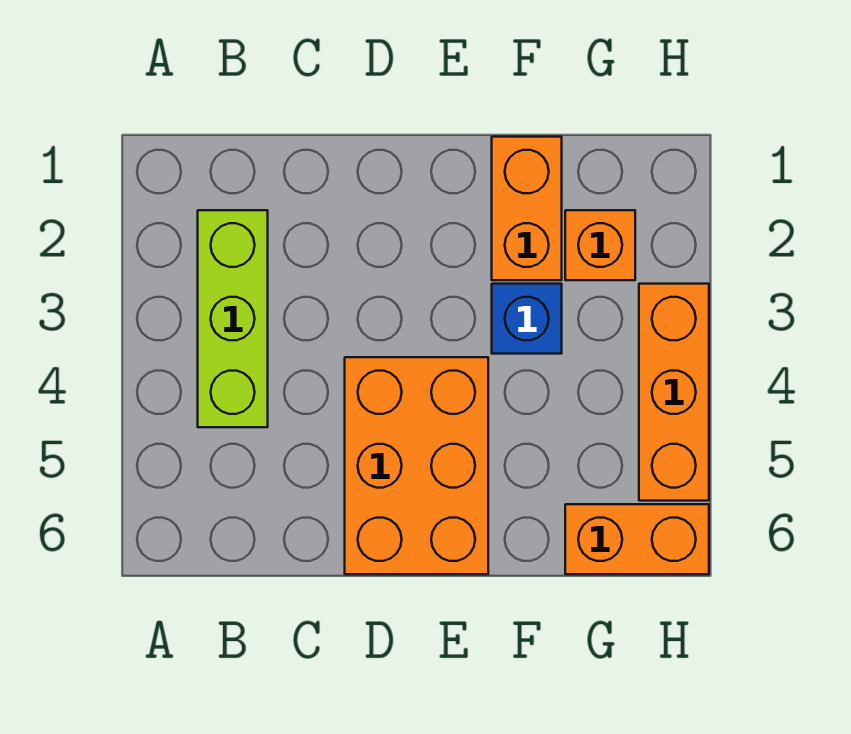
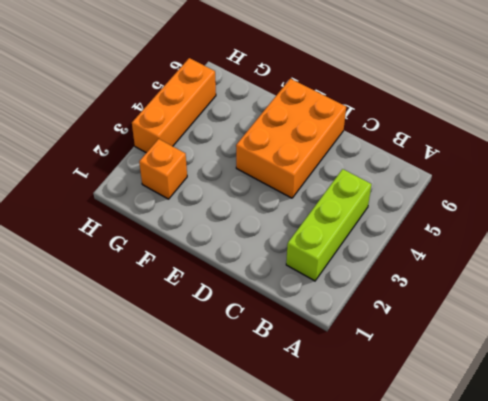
none -> orange 1x2 brick [492,137,562,280]
none -> blue 1x1 brick [492,284,562,354]

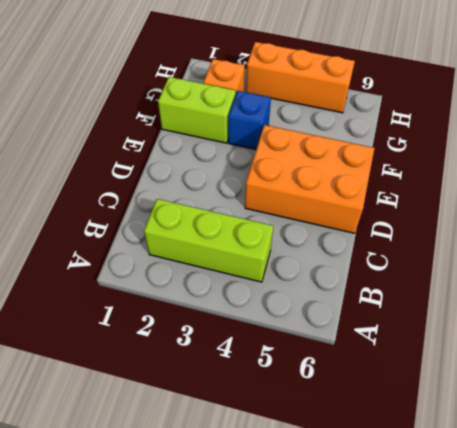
lime 1x2 brick [158,77,236,143] -> orange 1x2 brick [492,137,562,280]
none -> orange 1x2 brick [565,504,709,574]

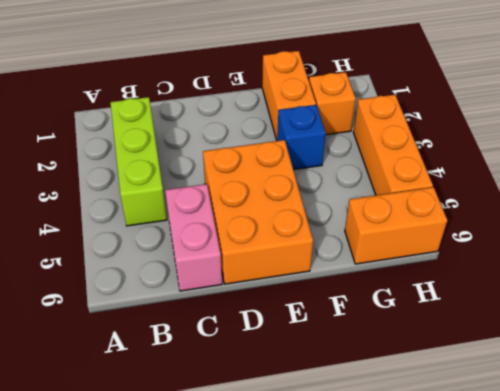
pink 1x2 brick [165,184,222,291] -> none

